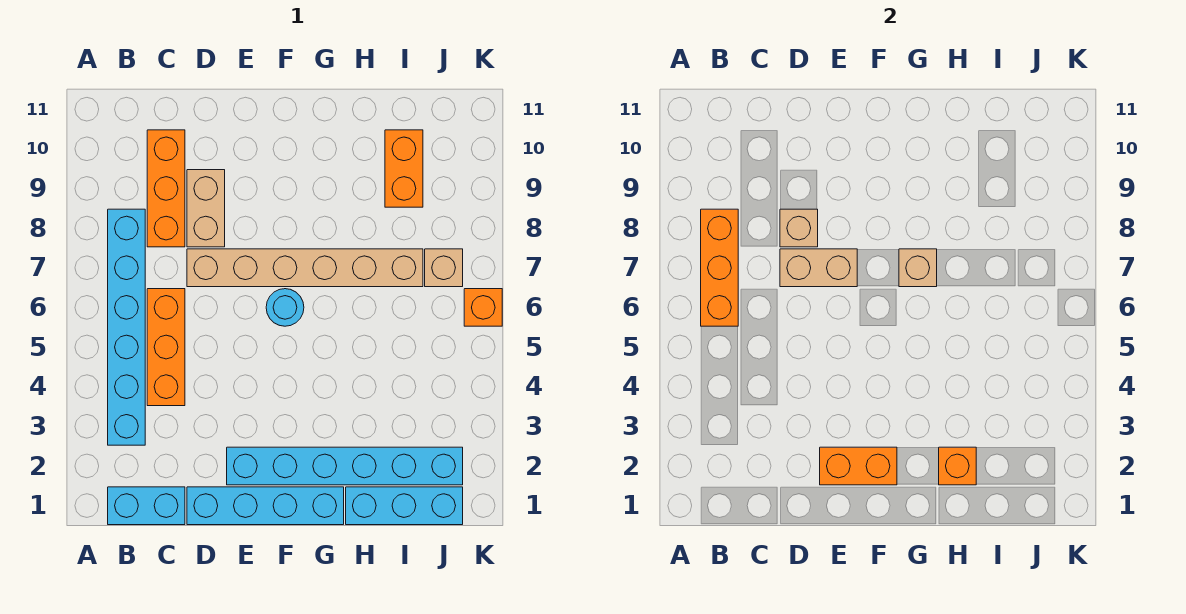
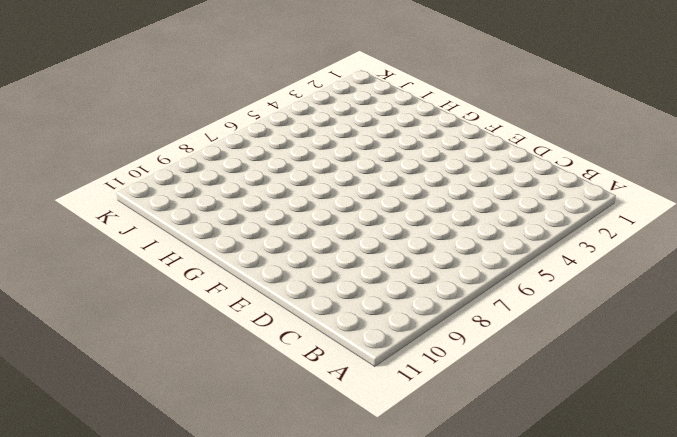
none -> cyan 1x2 brick [108,487,185,525]
none -> cyan 1x6 brick [108,209,145,445]
none -> orange 1x3 brick [147,289,185,406]

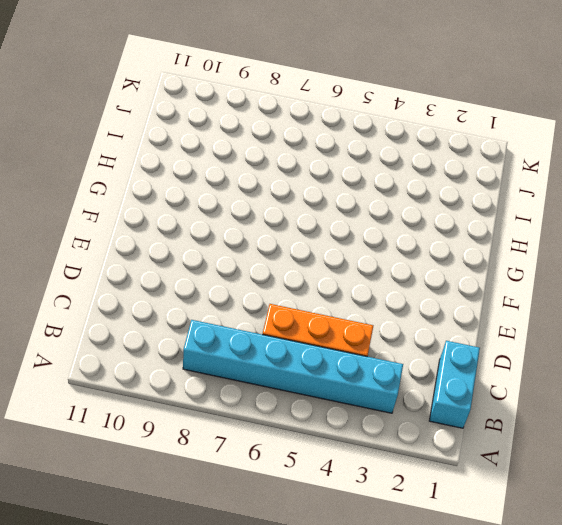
none -> orange 1x3 brick [147,130,185,247]
none -> cyan 1x4 brick [187,487,344,525]
none -> tan 1x6 brick [187,249,423,287]

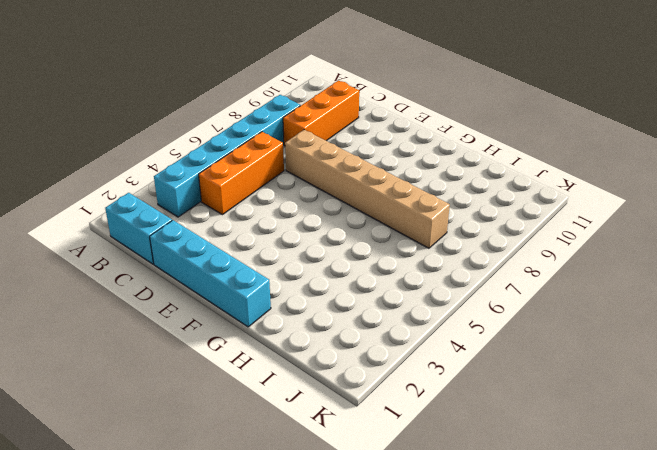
none -> tan 1x2 brick [187,170,225,247]
none -> cyan 1x6 brick [227,447,463,485]
none -> cyan 1x1 round brick [266,289,304,326]

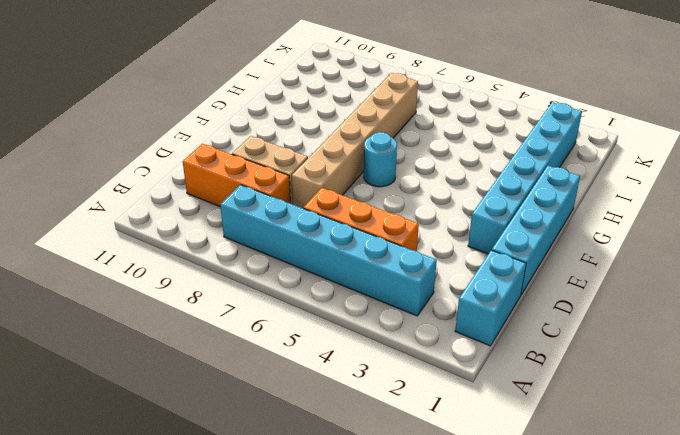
none -> cyan 1x3 brick [346,487,463,525]
none -> orange 1x2 brick [385,130,423,207]
none -> tan 1x1 brick [425,249,463,287]

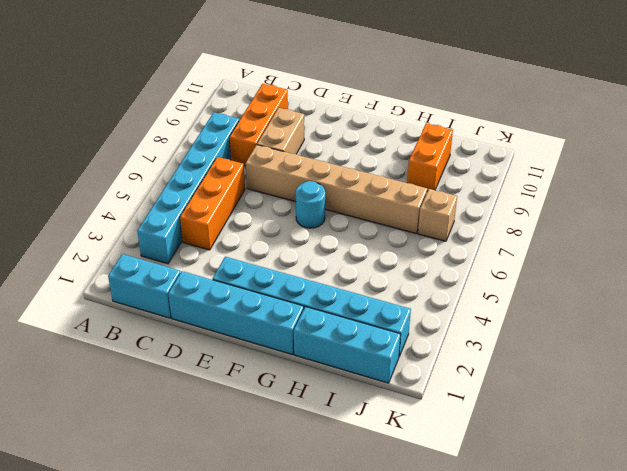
none -> orange 1x1 brick [464,289,502,326]
none -> orange 1x3 brick [701,209,738,326]
none -> tan 1x2 brick [780,249,857,287]

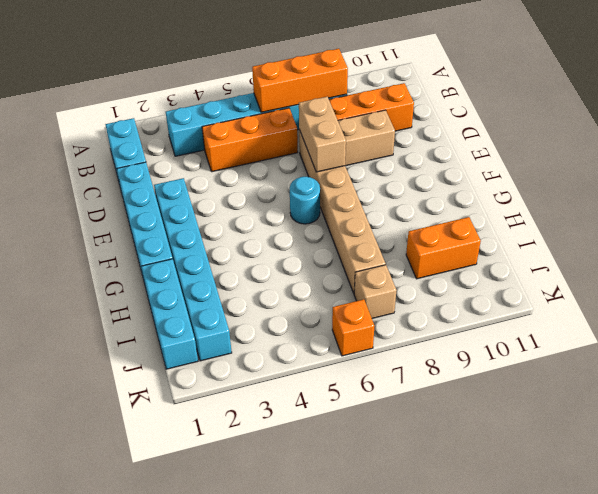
none -> tan 1x1 brick [780,209,818,247]
none -> orange 1x2 brick [820,447,897,485]
none -> tan 1x1 brick [899,249,937,287]

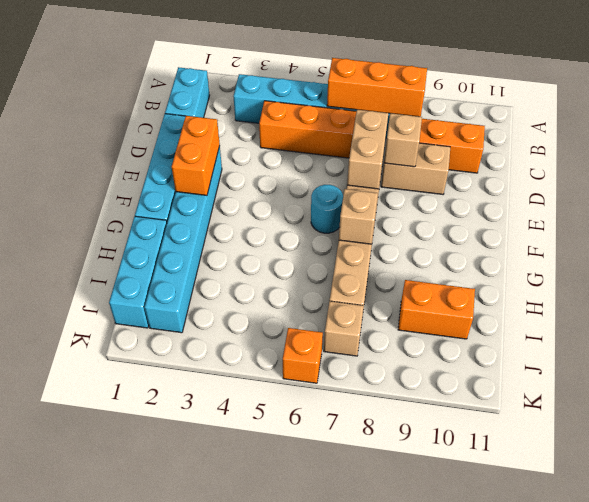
none -> orange 1x1 brick [939,447,976,485]

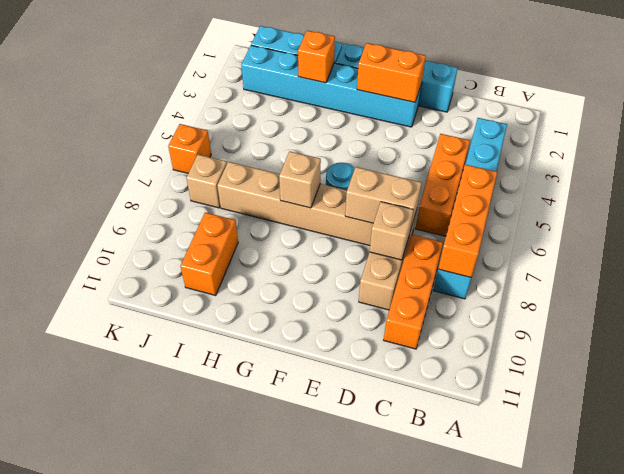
none -> cyan 1x2 brick [108,487,185,525]

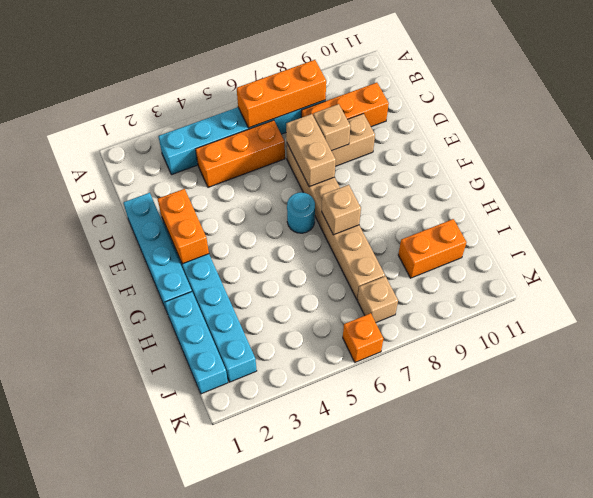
none -> cyan 1x2 brick [108,487,185,525]
none -> orange 1x1 brick [939,447,976,485]

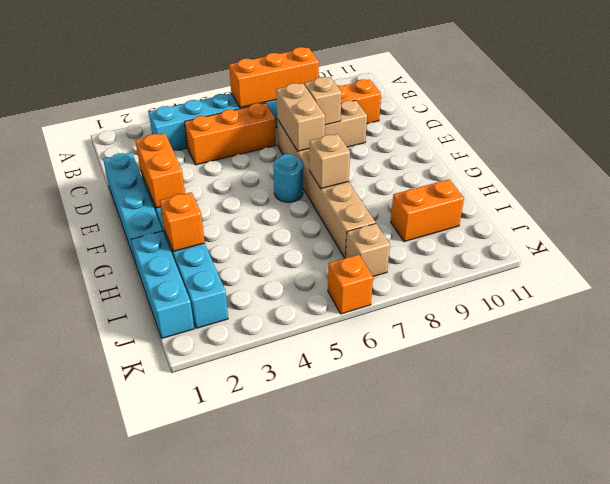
none -> cyan 1x2 brick [108,487,185,525]

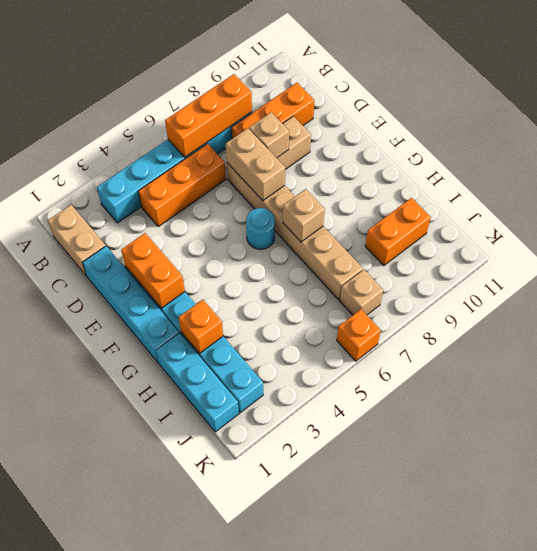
tan 1x2 brick [48,205,105,276] -> cyan 1x2 brick [108,487,185,525]

